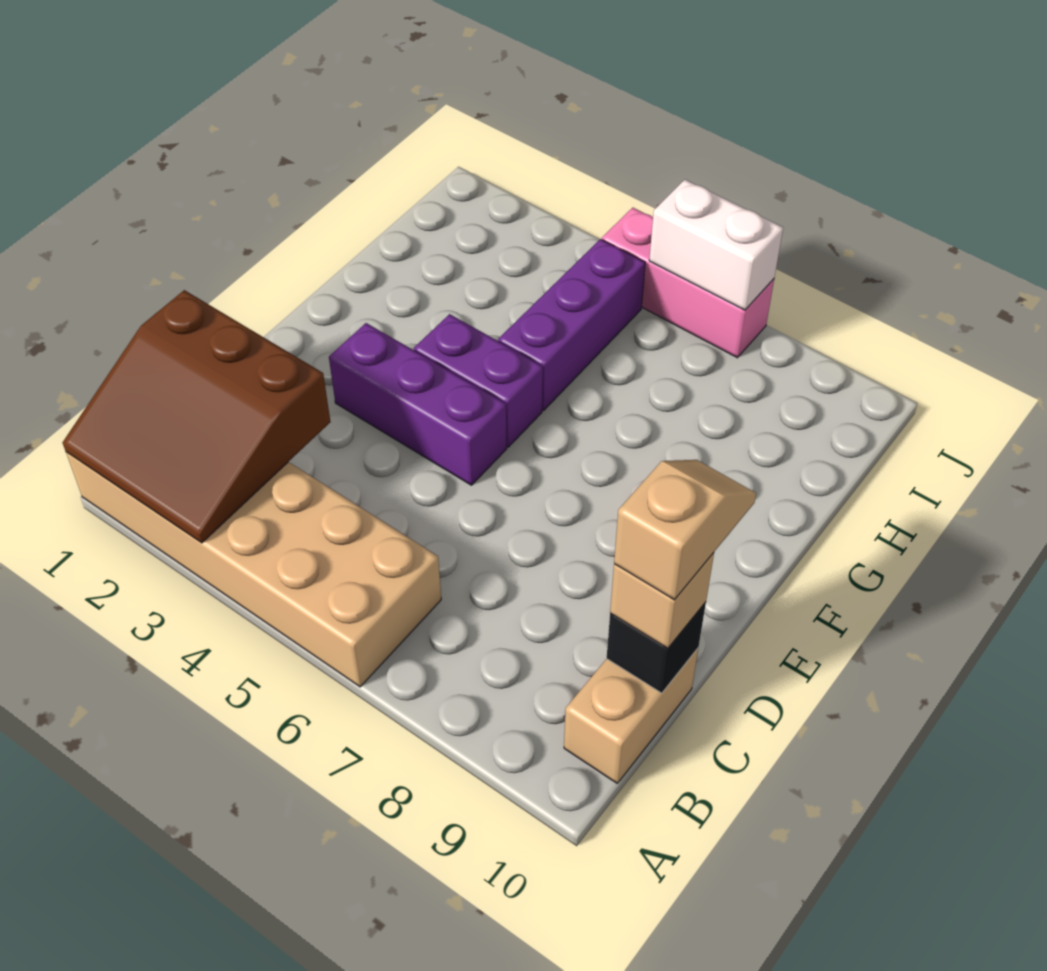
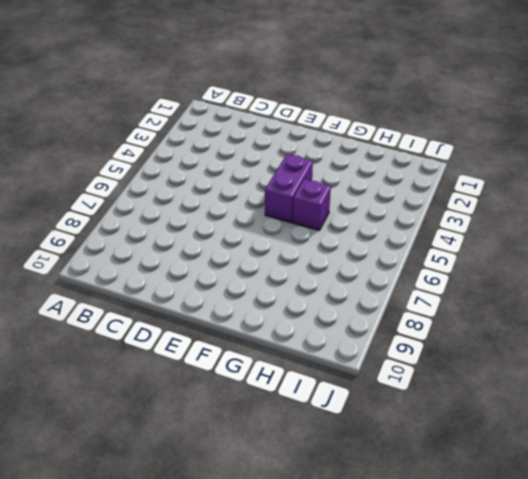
purple 1x1 brick [293,179,331,230] -> purple 1x3 brick [498,239,645,410]
none -> tan 2x6 brick [66,452,441,687]
none -> tan 1x2 brick [564,649,698,783]

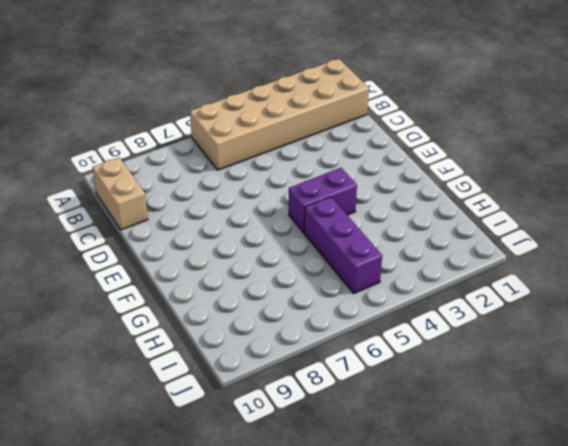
none -> purple 1x3 brick [329,323,507,485]
none -> pink 1x3 brick [602,208,774,358]

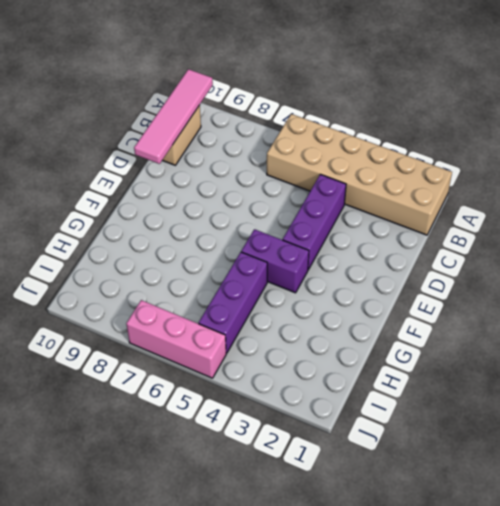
pink 1x4 tile [134,69,213,164] -> black 1x1 brick [607,602,706,693]
purple 1x3 brick [283,174,346,270] -> purple 1x3 brick turned to [329,323,507,485]
none -> brown 3x3 slope [62,290,330,543]
none -> white 1x2 brick [649,180,783,310]

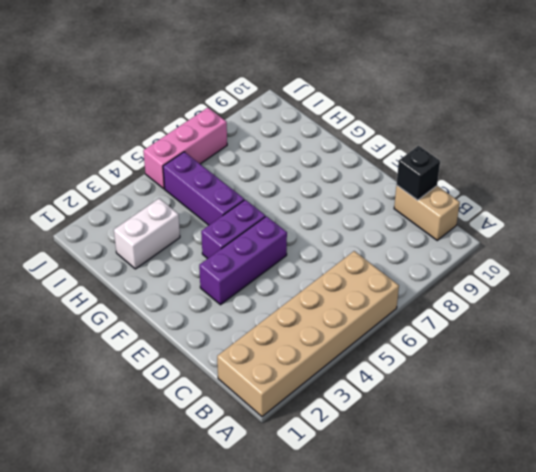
white 1x2 brick [114,198,180,269] -> white 1x2 brick moved to [649,180,783,310]
none -> brown 3x3 slope [62,290,330,543]
none -> tan 1x1 brick [610,553,714,648]

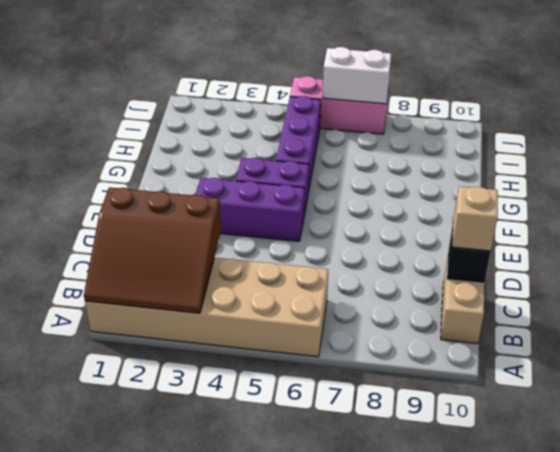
none -> tan 1x2 slope [614,460,756,600]

